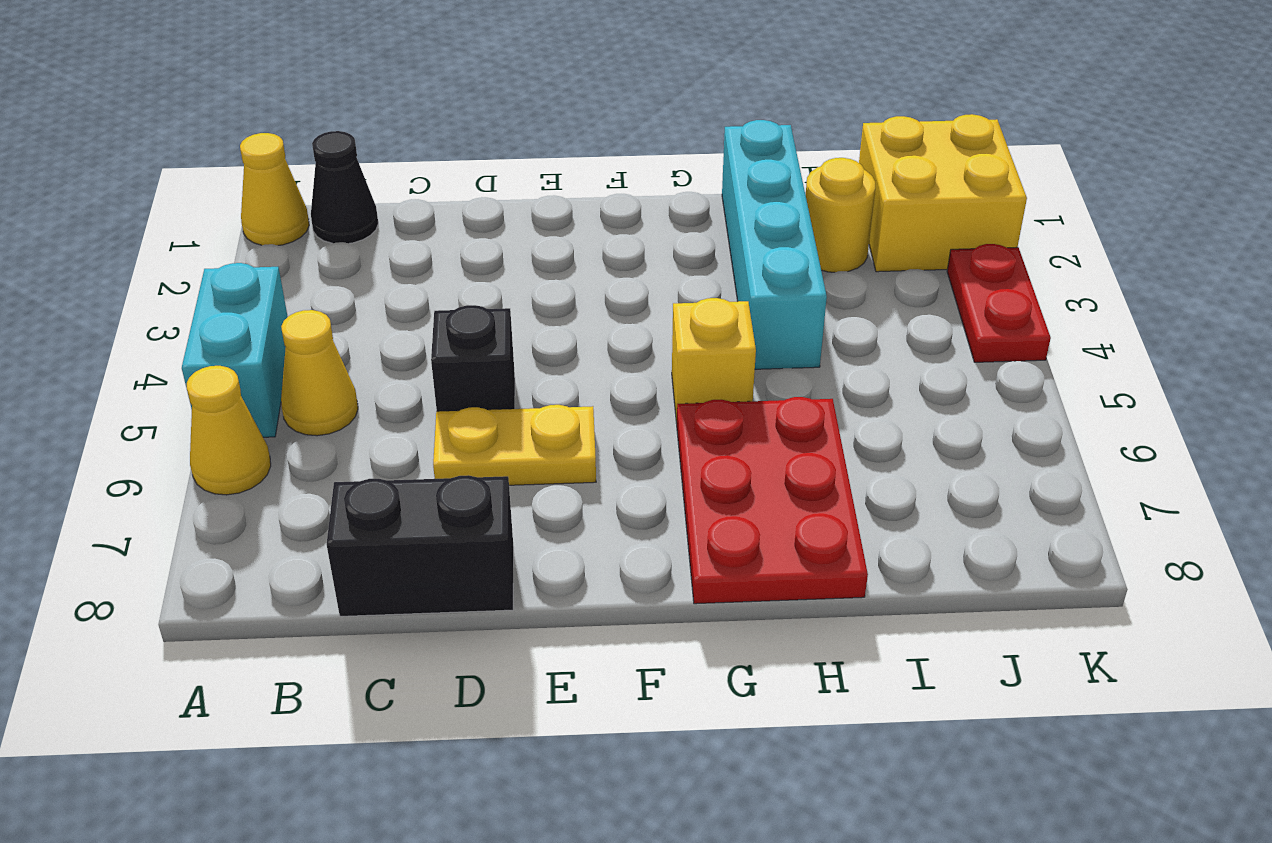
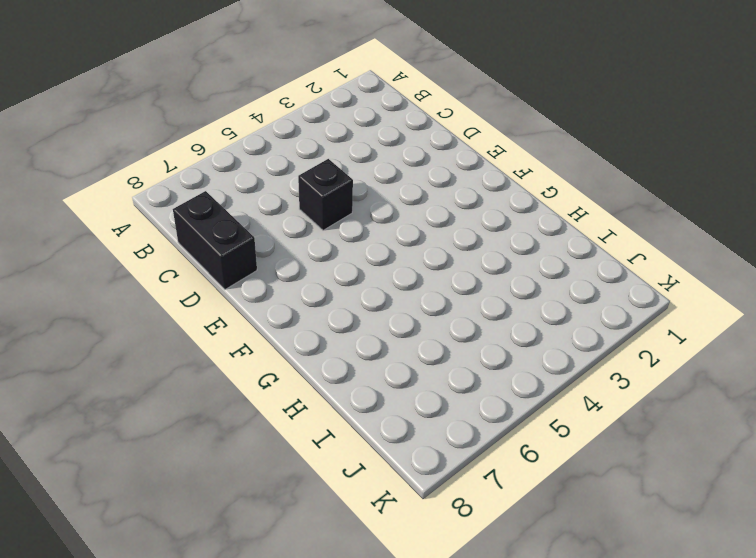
none -> yellow 1x1 cone [240,133,309,245]
none -> cyan 1x2 brick [182,263,288,437]
none -> yellow 1x1 cone [187,366,271,495]

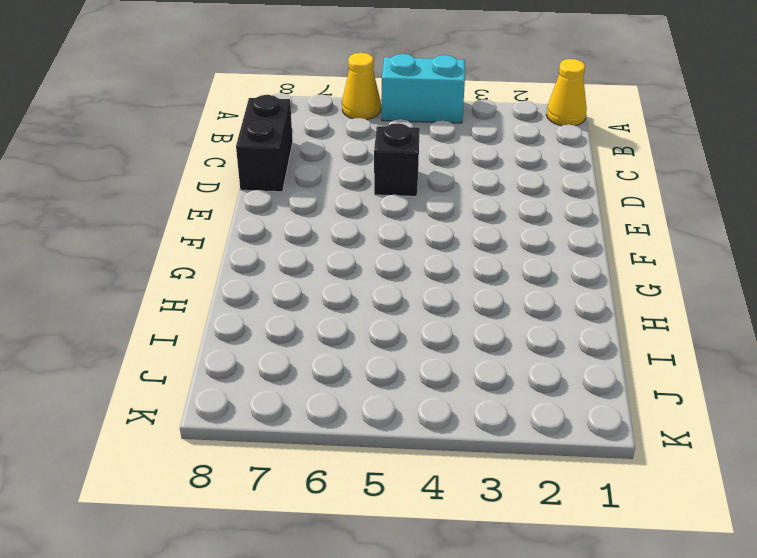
none -> black 1x1 cone [311,131,378,243]
none -> yellow 1x1 cone [281,310,358,436]
none -> yellow 1x2 plate [433,405,596,485]

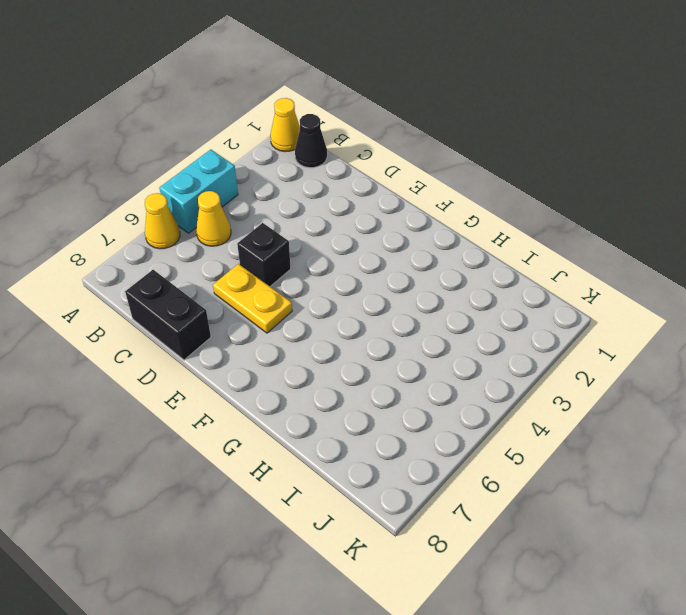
none -> yellow 1x1 brick [672,298,756,423]
none -> red 2x3 plate [677,397,868,604]
none -> cyan 1x4 brick [722,120,827,369]

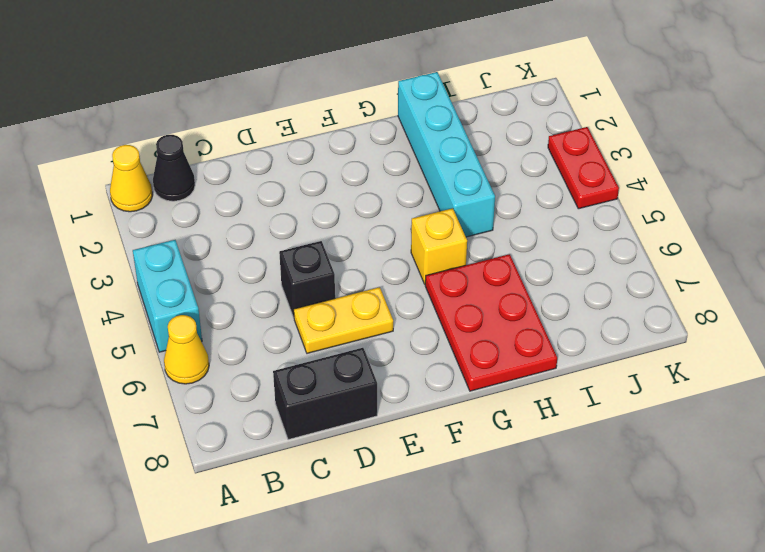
none -> yellow 1x1 cone [281,310,358,436]
none -> yellow 1x1 round brick [806,158,875,272]
none -> yellow 2x2 brick [859,114,1027,272]

